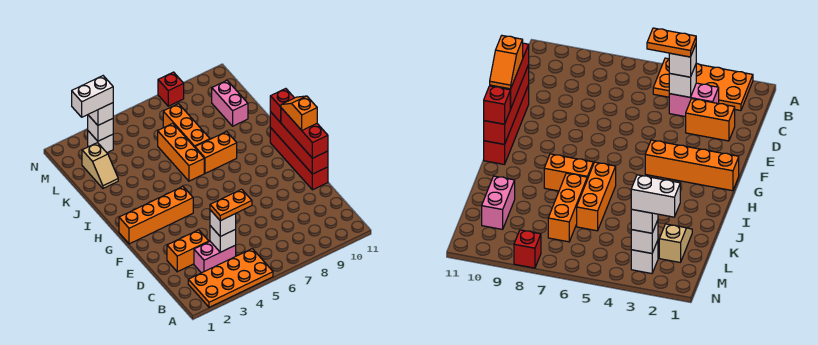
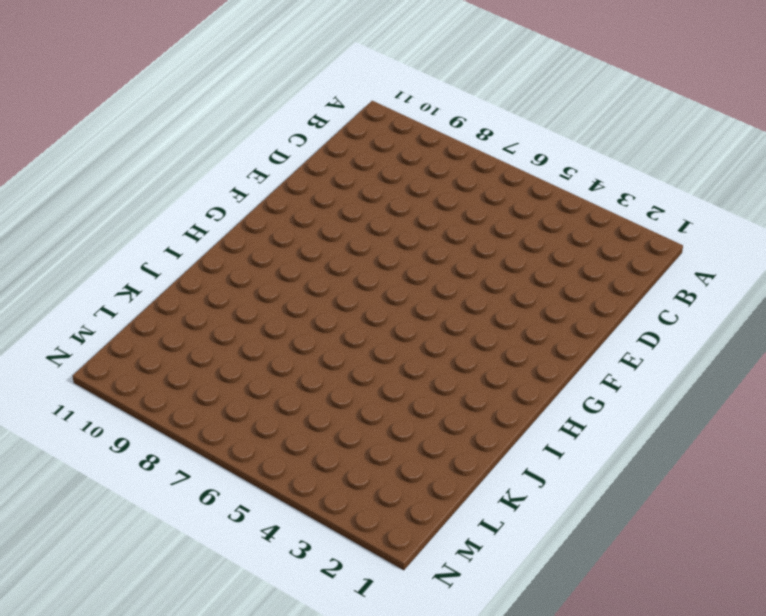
none -> orange 2x4 plate [188,249,273,308]
none -> pink 1x2 brick [194,242,236,273]
none -> orange 1x2 brick [167,230,209,272]

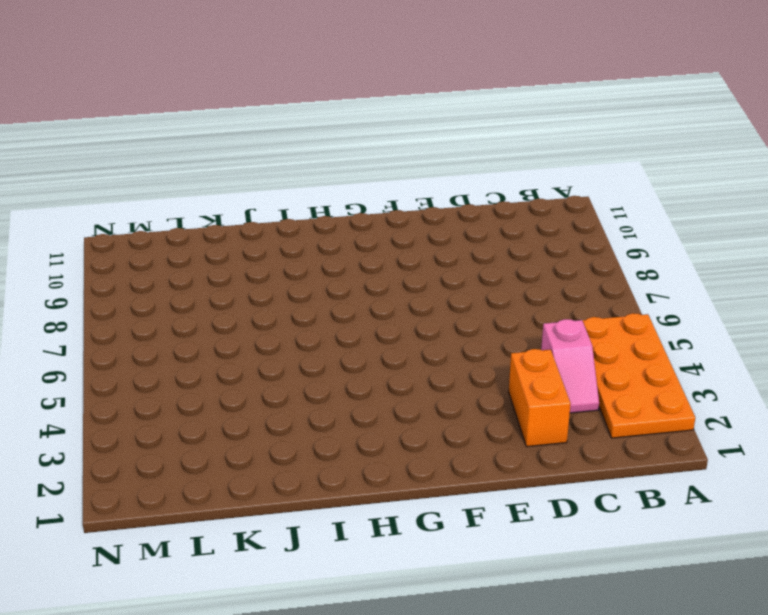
pink 1x2 slope [541,319,599,413] -> pink 1x2 brick [194,242,236,273]
none -> red 1x4 brick [270,127,328,190]
none -> orange 1x4 brick [119,187,193,244]
none -> orange 1x3 brick [158,124,204,181]

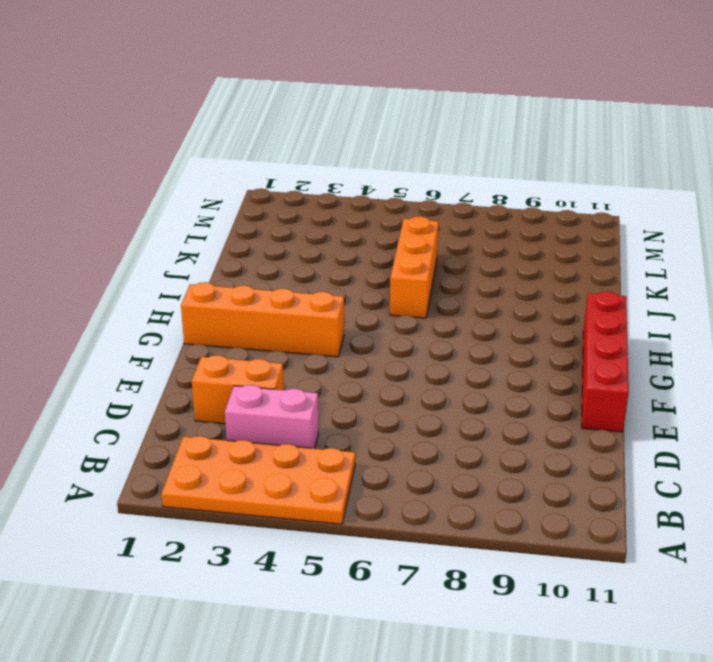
none -> orange 1x2 brick [195,132,237,173]
none -> orange 1x3 brick [163,104,210,147]
none -> tan 1x2 slope [82,143,118,188]

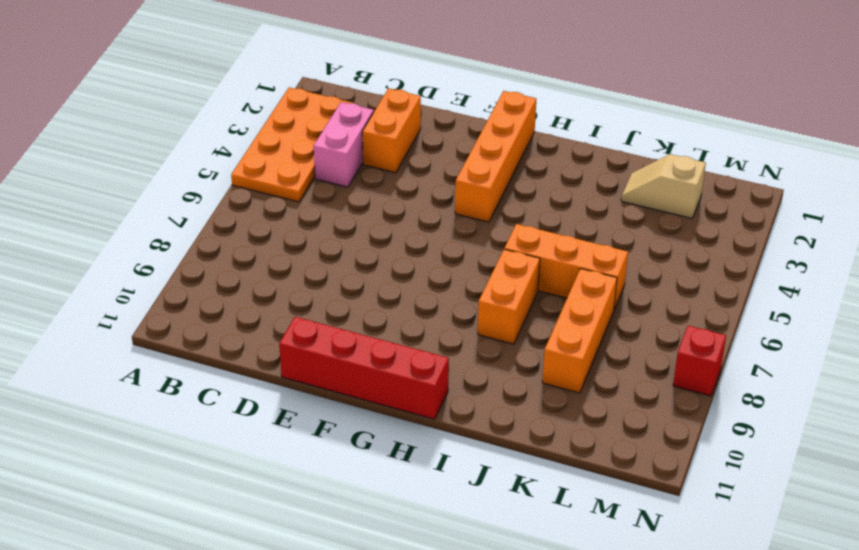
orange 1x3 brick [542,269,617,393] -> orange 1x3 brick turned to [163,104,210,147]
none -> pink 1x2 brick [212,81,248,126]
none -> white 1x1 brick [88,131,113,153]
none -> white 1x1 brick [210,226,236,252]

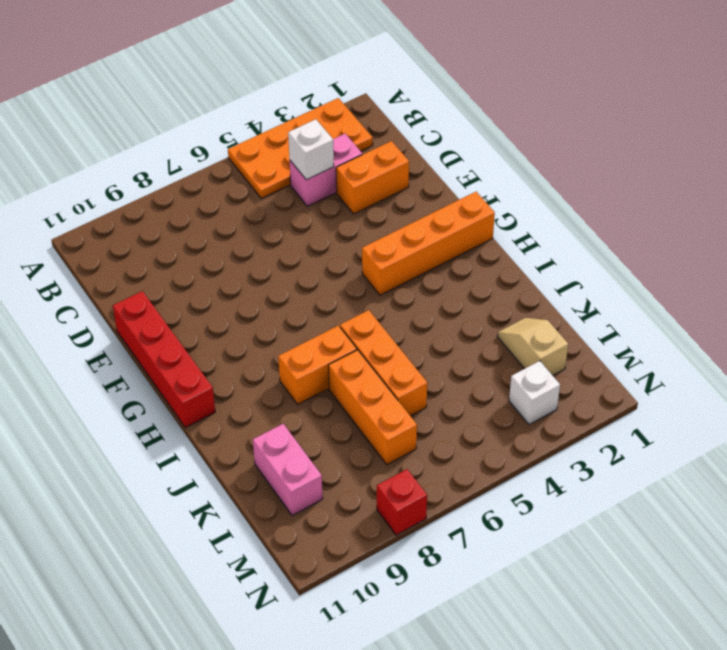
none -> red 1x4 brick [270,112,328,174]
none -> white 1x1 brick [88,115,113,141]
none -> white 1x1 brick [210,210,236,236]

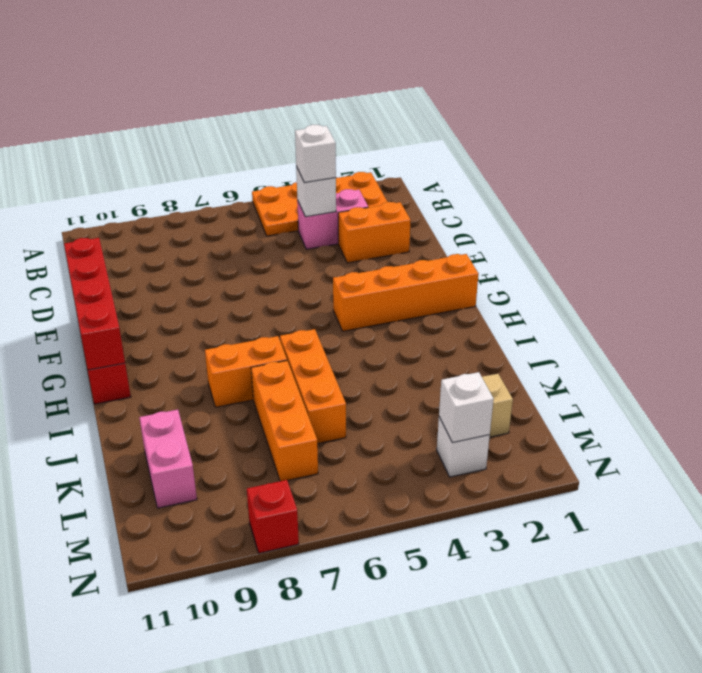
none -> red 1x3 brick [281,108,328,158]
none -> red 1x1 brick [270,89,294,123]
none -> white 1x1 brick [88,103,113,125]

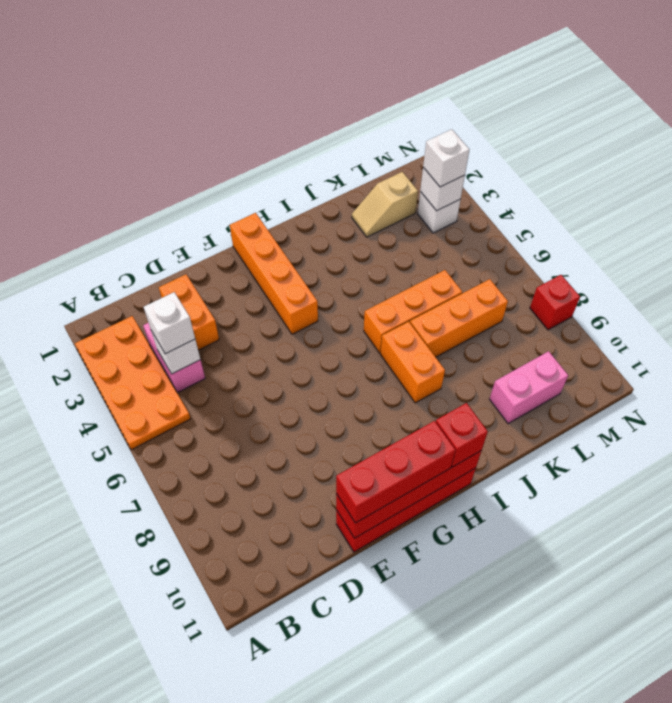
none -> orange 1x2 plate [210,189,252,221]
none -> orange 1x2 slope [281,96,317,130]
none -> white 1x2 brick [72,76,113,117]

